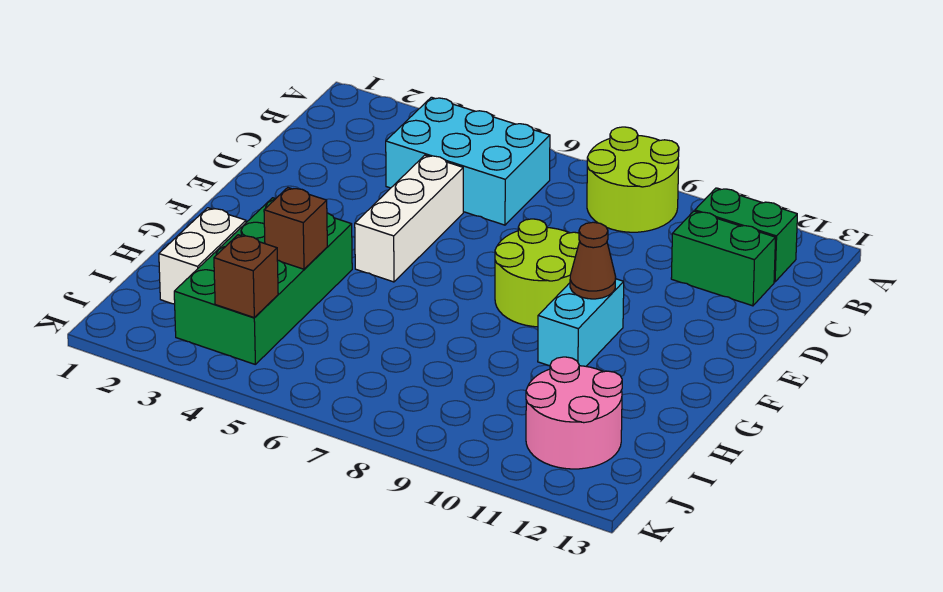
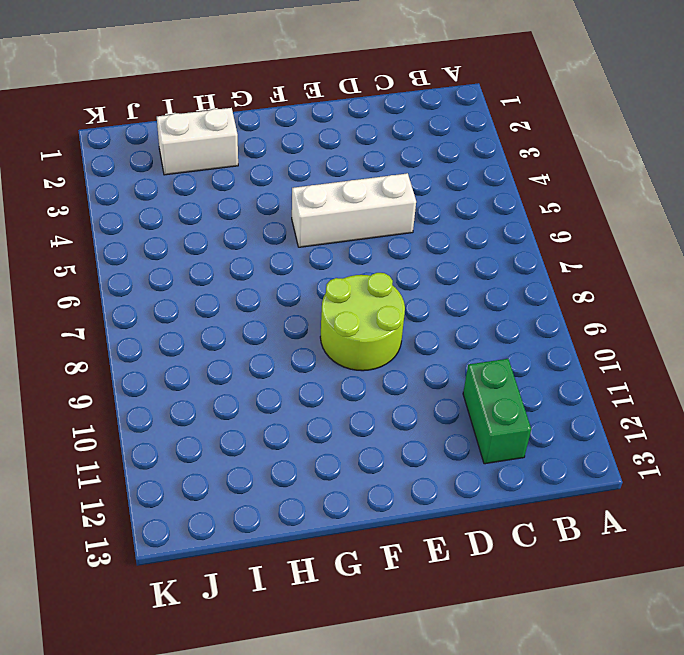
none -> lime 2x2 round brick [587,127,679,232]
none -> cyan 2x3 brick [386,97,550,225]
none -> green 1x2 brick [695,188,797,282]

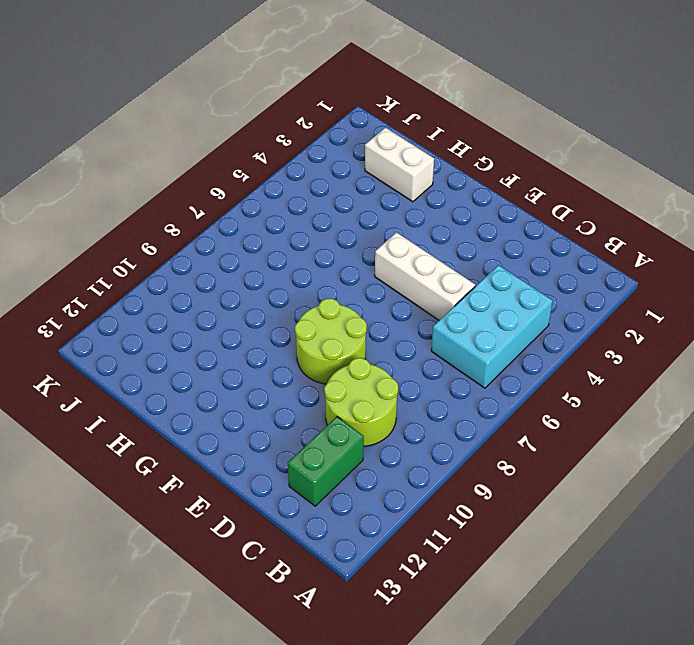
lime 2x2 round brick [324,358,398,446] -> lime 2x2 round brick moved to [587,127,679,232]
none -> green 1x2 brick [695,188,797,282]
none -> cyan 1x2 brick [538,279,624,366]
none -> green 2x4 brick [174,198,352,364]

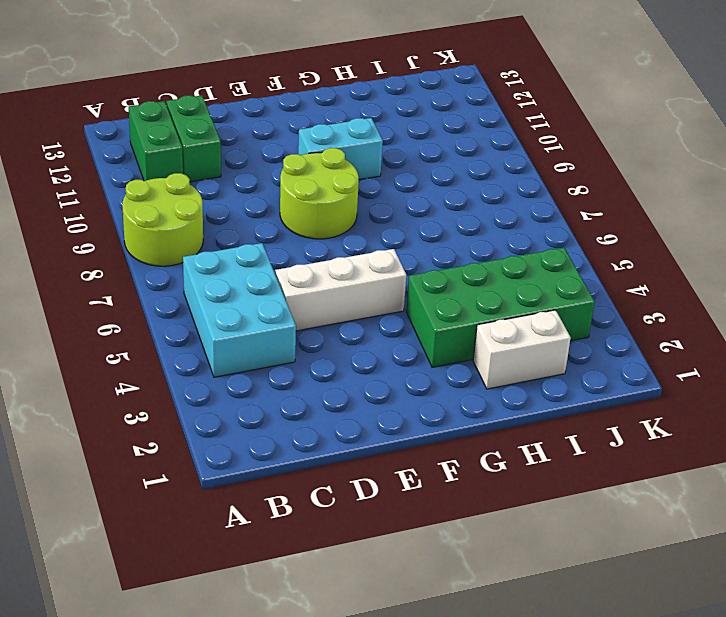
none -> pink 2x2 round brick [526,357,622,469]
none -> brown 1x1 cone [570,222,616,299]
none -> brown 1x1 brick [264,188,327,269]

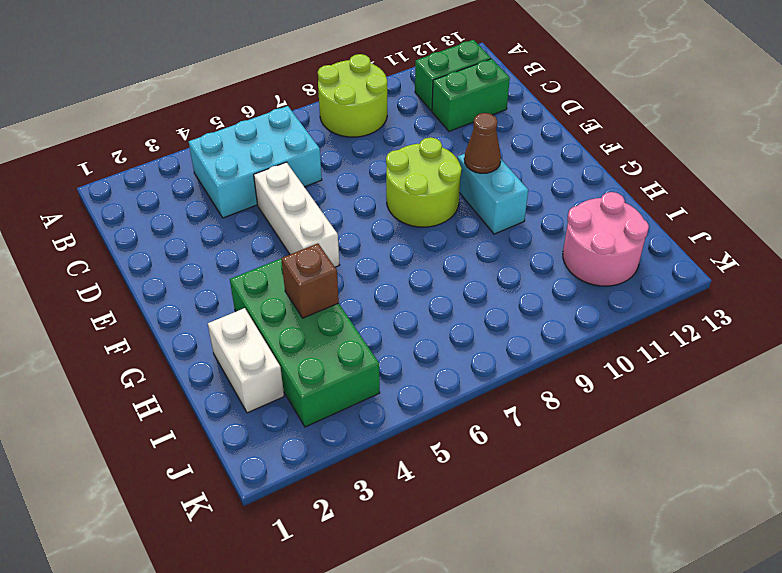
none -> brown 1x1 brick [214,235,278,318]

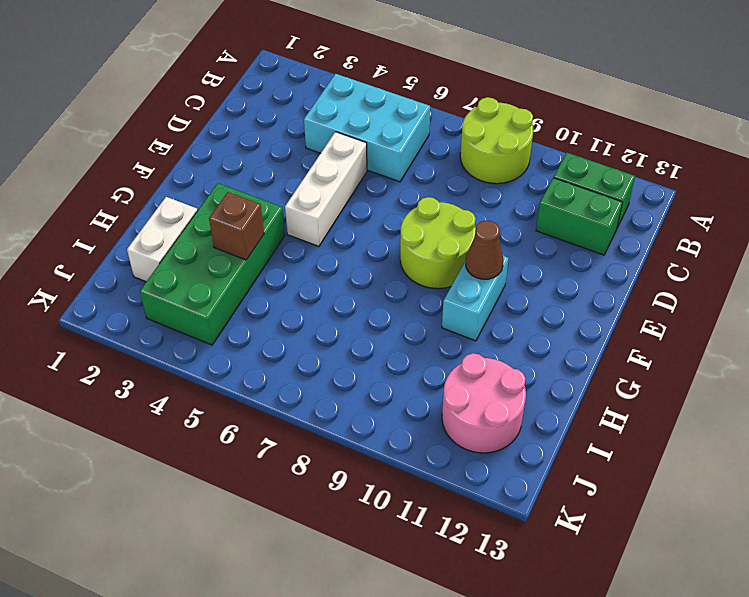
none -> brown 1x1 brick [214,235,278,318]

